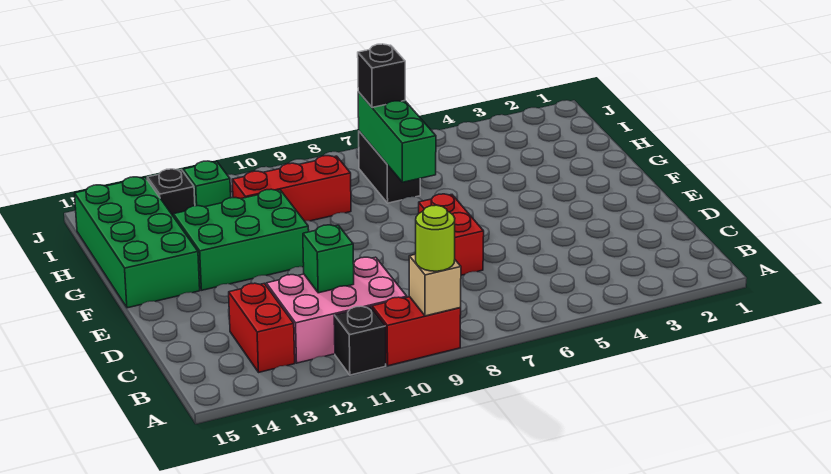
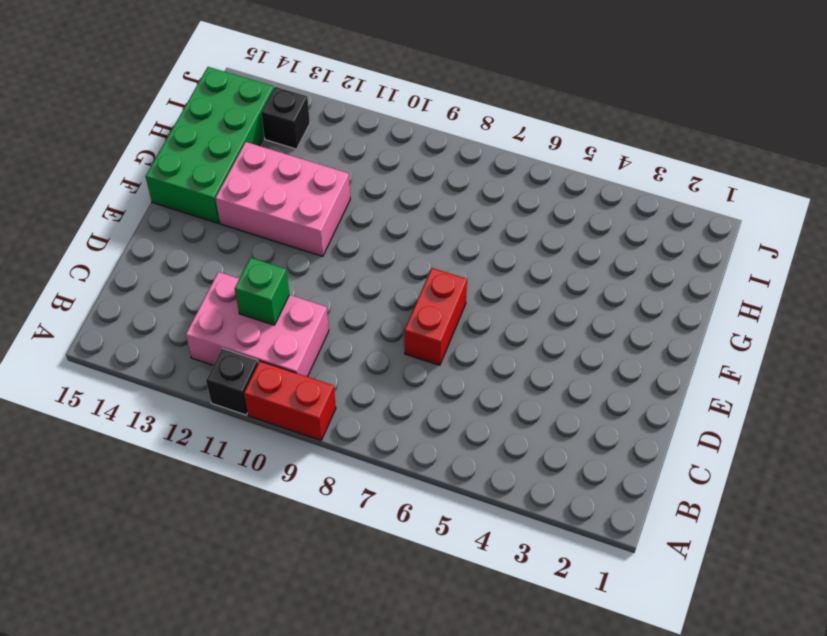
pink 2x3 brick [215,142,350,256] -> green 2x3 brick [173,189,309,290]
none -> red 1x2 brick [229,283,295,372]
none -> black 1x2 brick [359,131,420,203]
none -> red 1x3 brick [232,156,351,221]

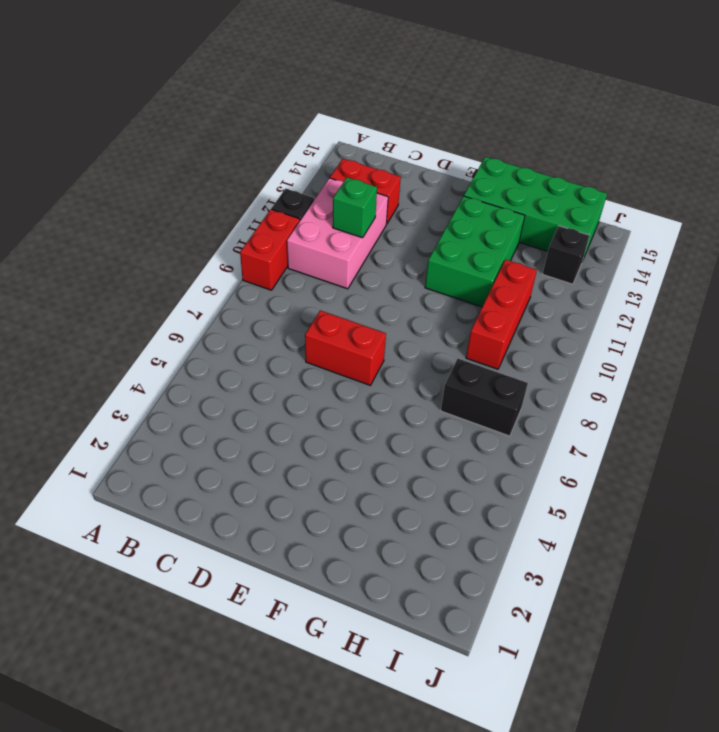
none -> green 1x1 brick [183,161,231,207]
none -> tan 1x1 brick [409,254,461,316]
none -> green 1x3 brick [358,92,436,182]

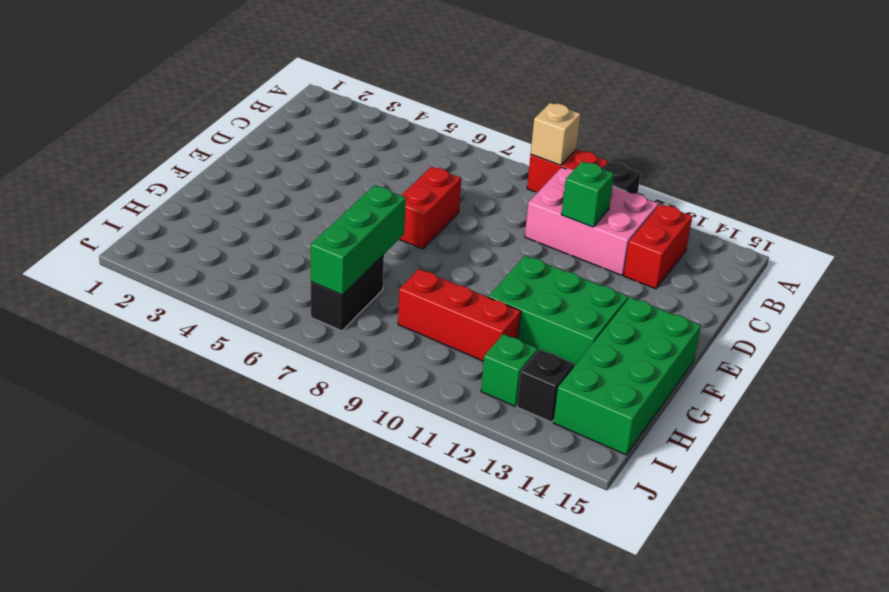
none -> lime 1x1 round brick [416,205,455,271]
none -> black 1x1 brick [358,44,405,108]

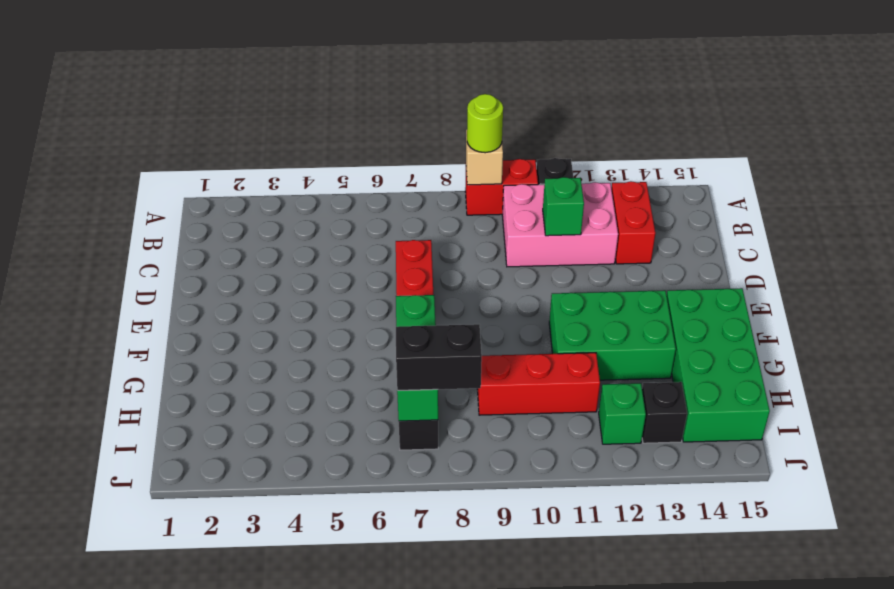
black 1x2 brick [396,324,482,390] -> black 1x1 brick [358,44,405,108]

